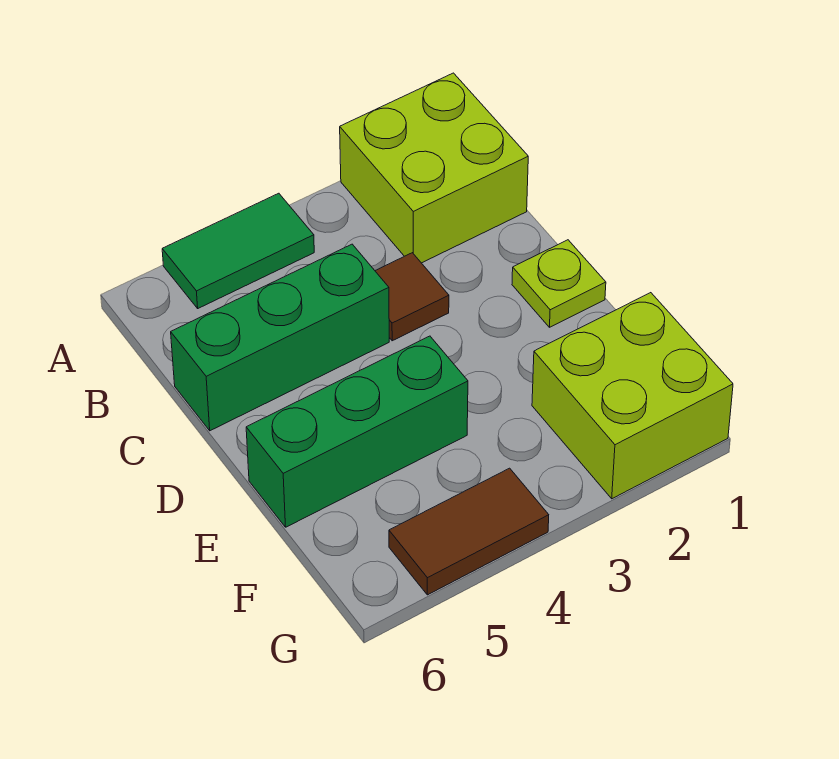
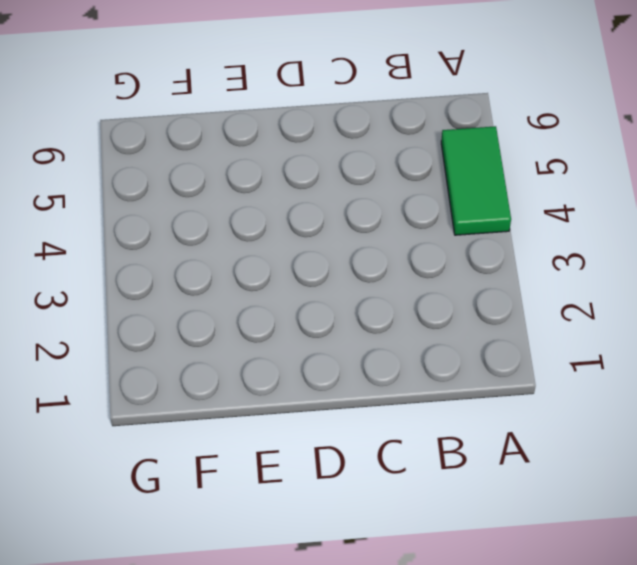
none -> lime 2x2 brick [340,73,528,263]
none -> brown 1x1 tile [375,253,449,341]

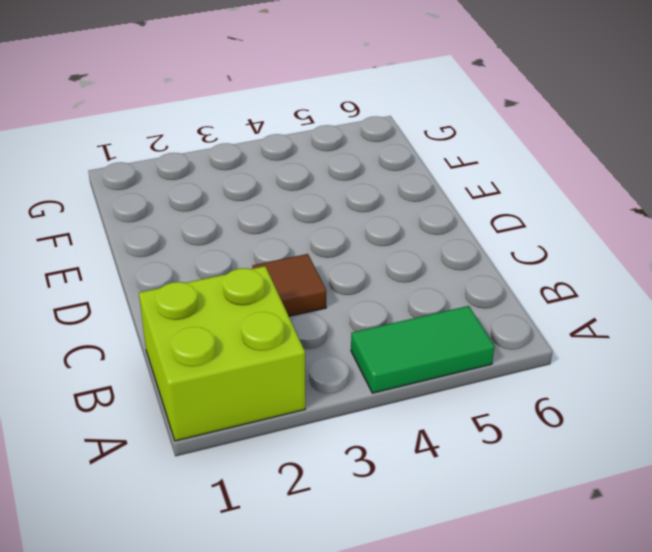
none -> green 1x3 brick [171,244,389,431]
none -> lime 1x1 plate [512,240,606,327]

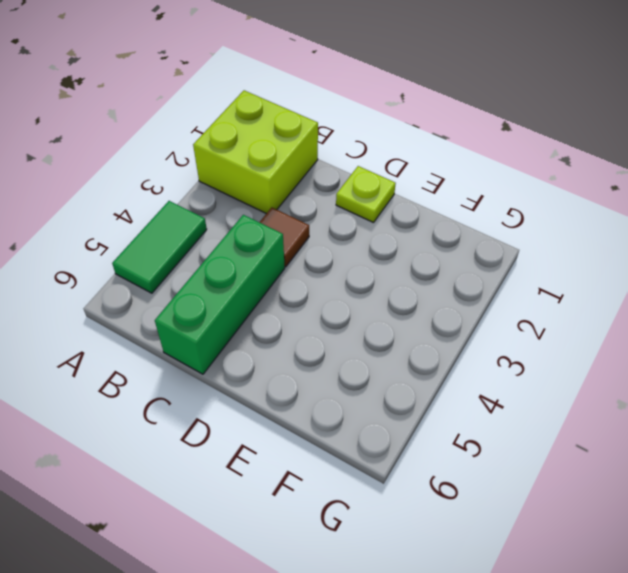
none -> green 1x3 brick [246,336,468,527]
none -> lime 2x2 brick [532,293,733,499]

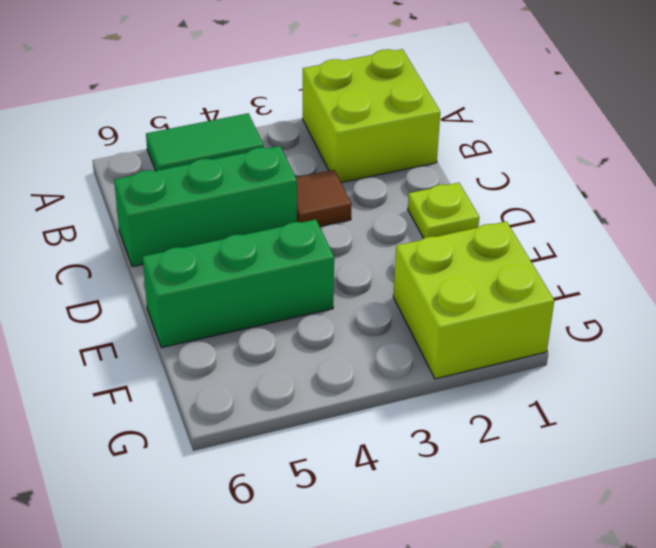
none -> brown 1x2 tile [389,468,549,595]

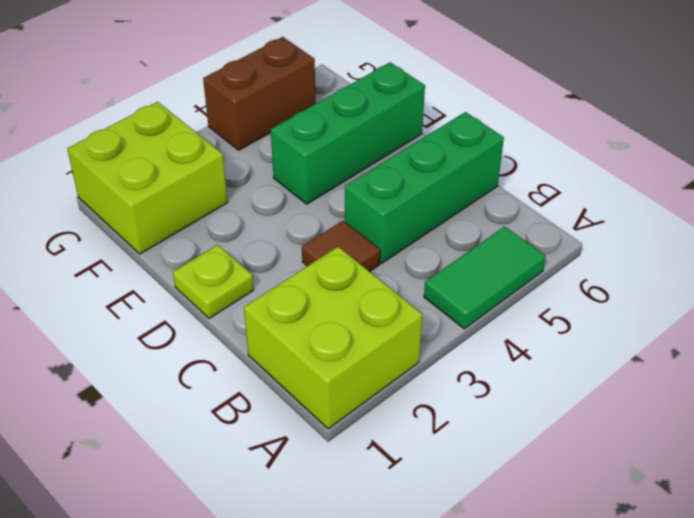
brown 1x2 brick [203,37,316,150] -> brown 1x2 tile [389,468,549,595]

